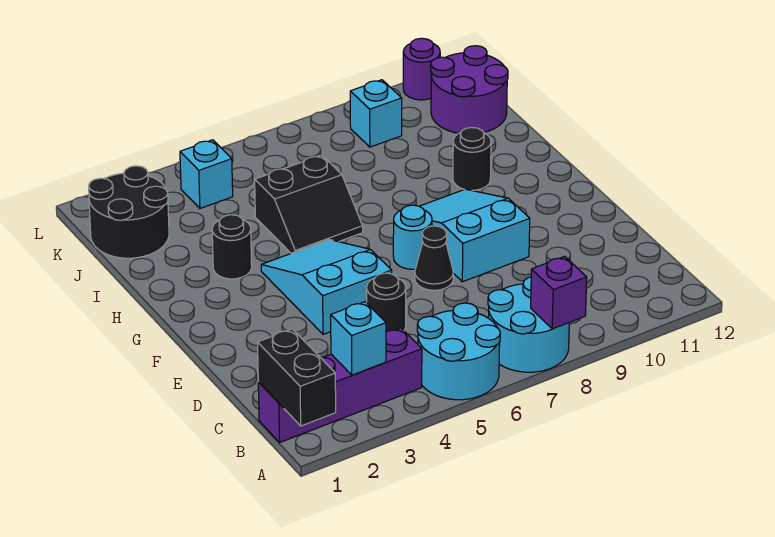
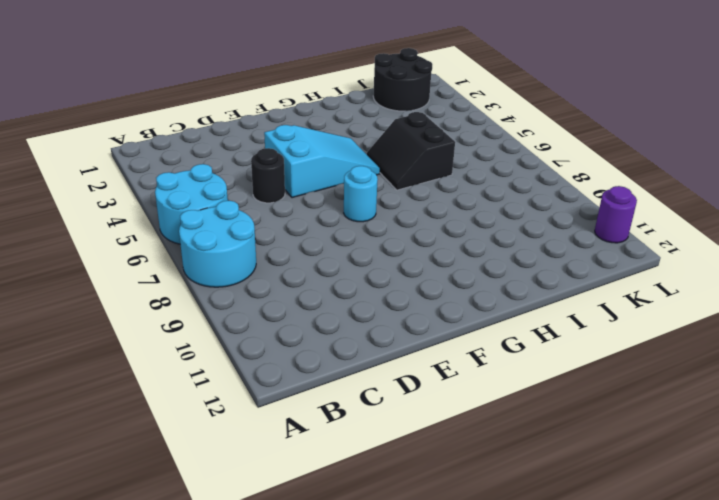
none -> purple 1x4 brick [258,328,422,442]
none -> black 1x1 cone [415,226,453,290]
none -> cyan 2x3 slope [419,189,530,282]

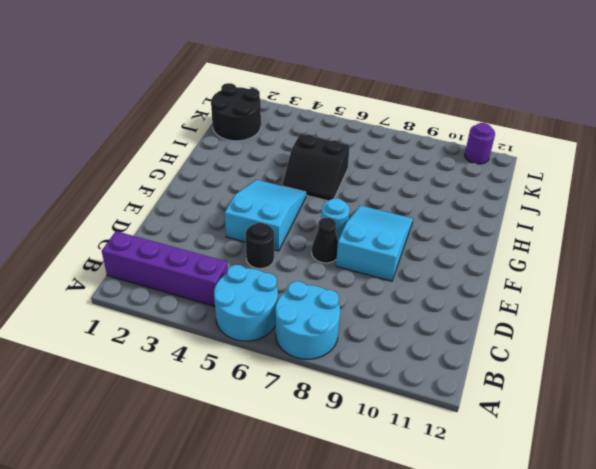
none -> black 1x1 round brick [212,215,252,279]
none -> black 1x1 round brick [453,127,491,190]
none -> purple 2x2 round brick [431,46,508,133]

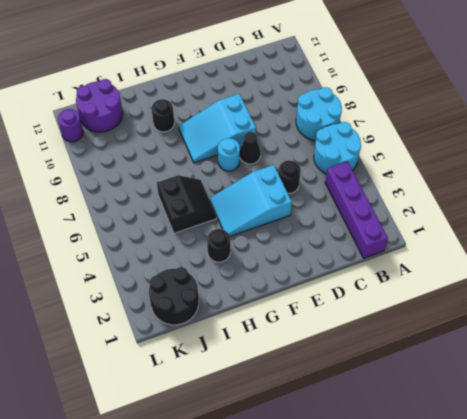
none -> cyan 1x1 brick [180,140,233,208]
none -> cyan 1x1 brick [350,80,402,147]
none -> black 1x2 brick [258,329,336,426]

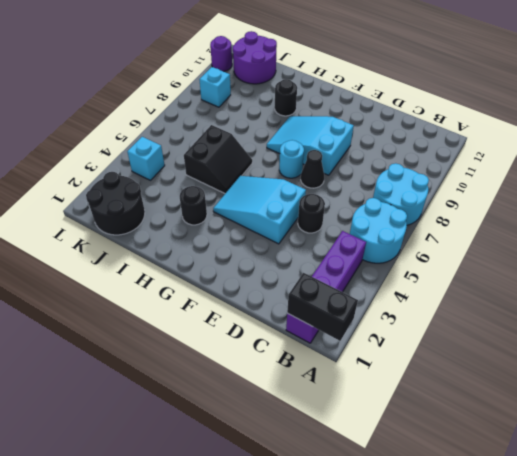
none -> purple 1x1 brick [531,256,587,329]
none -> cyan 1x1 brick [331,302,386,375]

